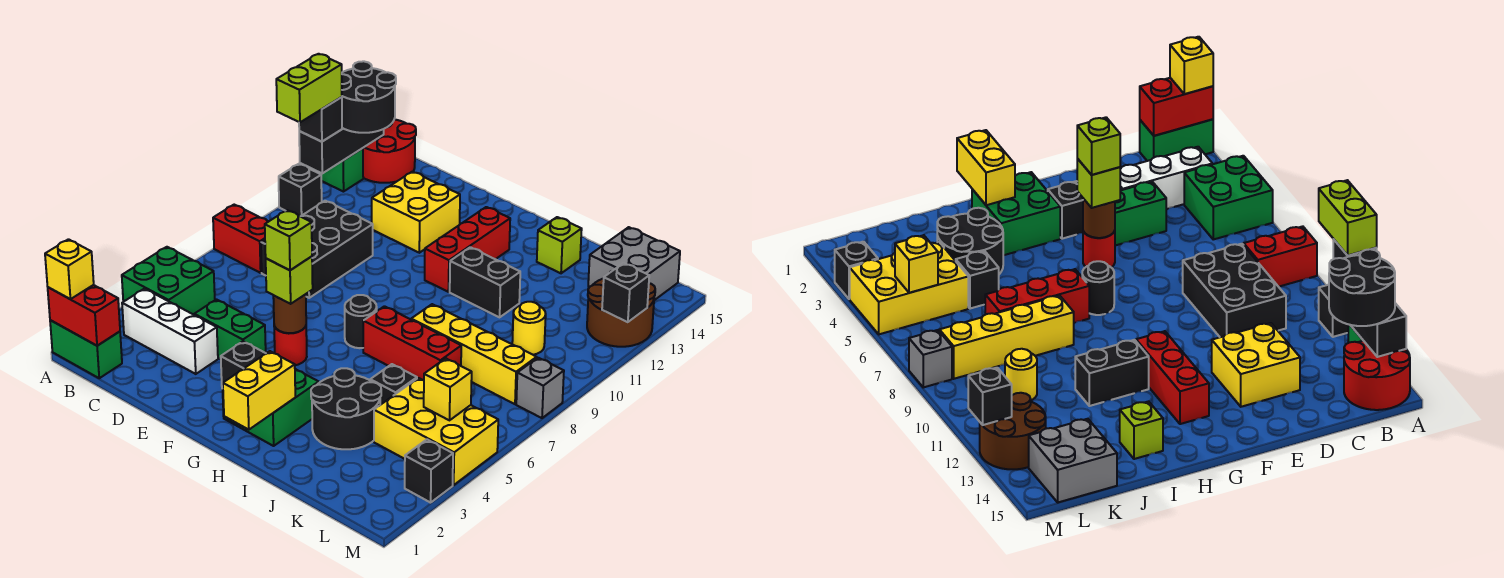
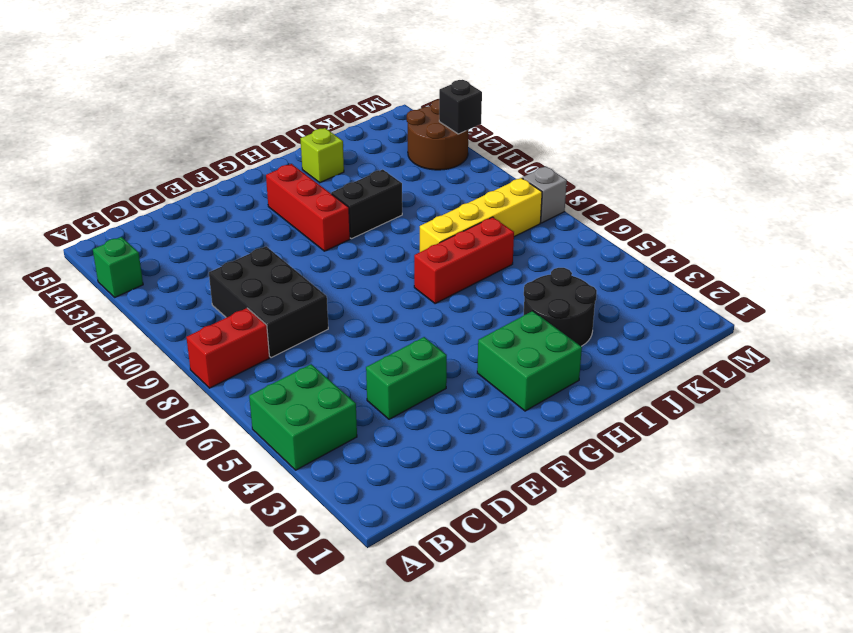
none -> green 1x2 brick [50,320,122,378]
none -> black 1x1 brick [279,164,322,216]
none -> red 2x2 round brick [363,119,416,183]
none -> white 1x3 brick [122,289,218,374]

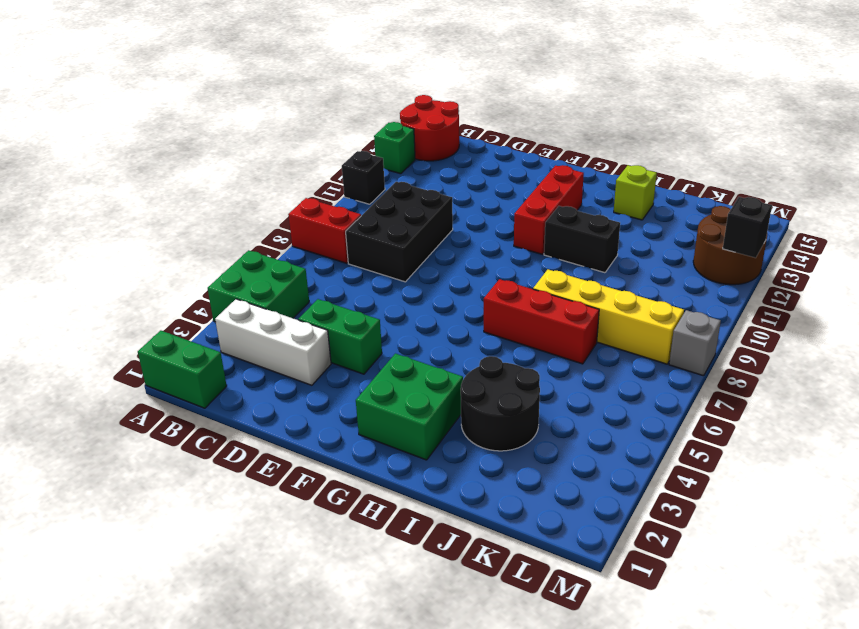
none -> yellow 2x2 brick [372,172,460,253]
none -> black 1x1 brick [221,341,266,386]
none -> red 1x1 round brick [274,326,307,365]
none -> black 1x1 round brick [345,295,377,348]

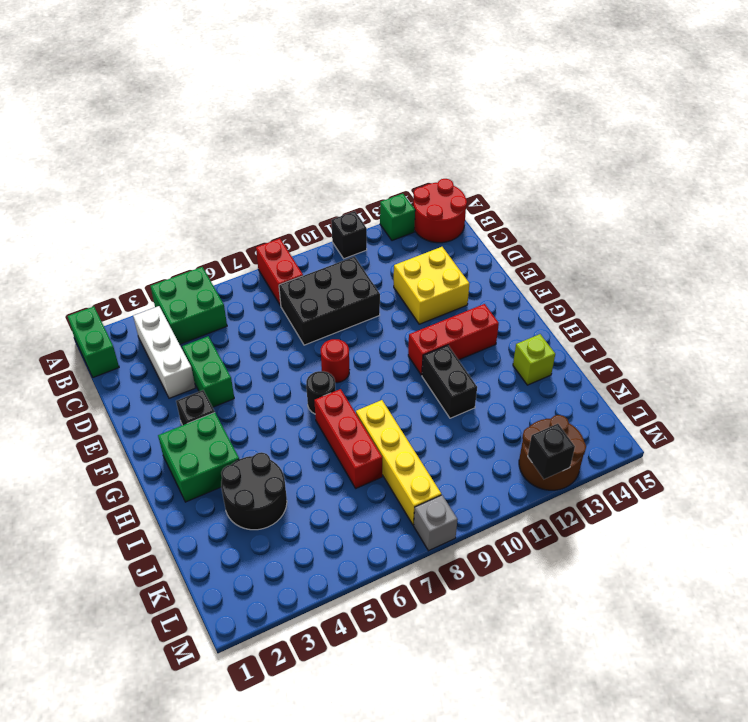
red 1x1 round brick [321,339,349,383] -> red 1x1 round brick moved to [274,326,307,365]
none -> black 1x1 brick [370,364,417,405]
none -> yellow 2x3 brick [374,378,498,485]
none -> yellow 1x1 round brick [512,302,546,355]
none -> grey 2x2 brick [588,227,680,300]

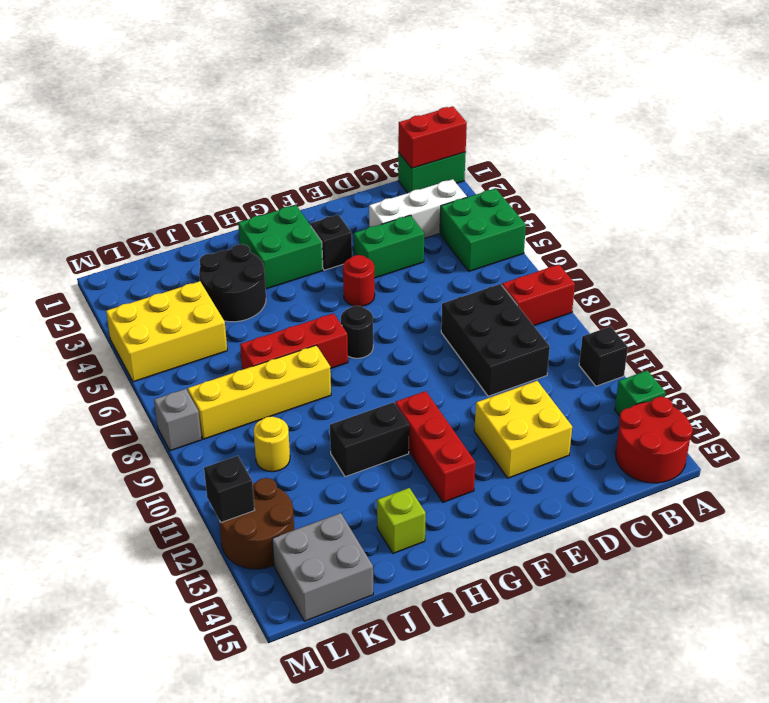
none -> black 1x1 brick [370,364,417,405]
none -> black 1x1 brick [405,440,453,503]
none -> black 1x3 brick [299,128,384,173]
none -> brown 1x1 round brick [273,294,306,333]

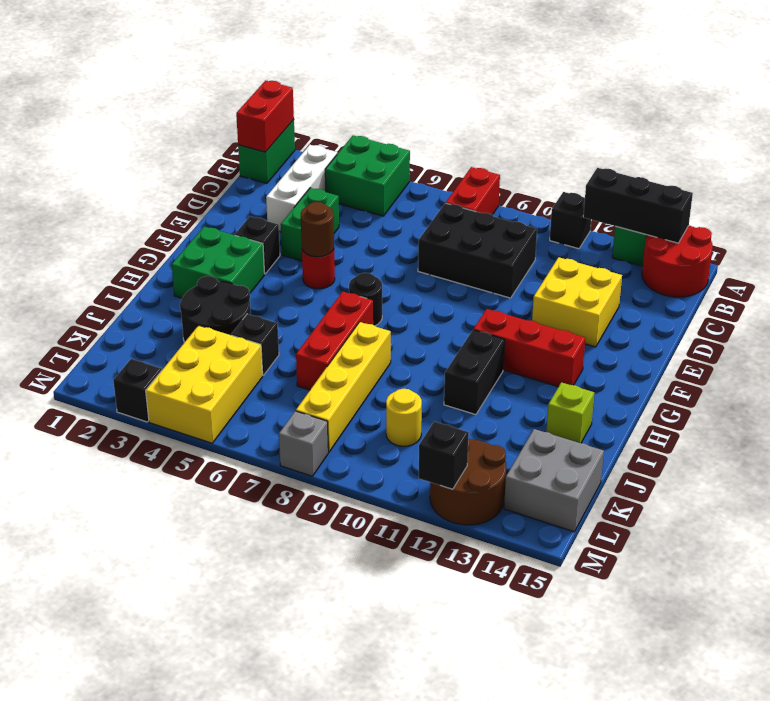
none -> yellow 1x2 brick [223,351,295,430]
none -> yellow 1x1 brick [424,358,472,420]
none -> yellow 1x1 brick [45,239,94,299]
none -> black 1x1 brick [299,97,342,142]

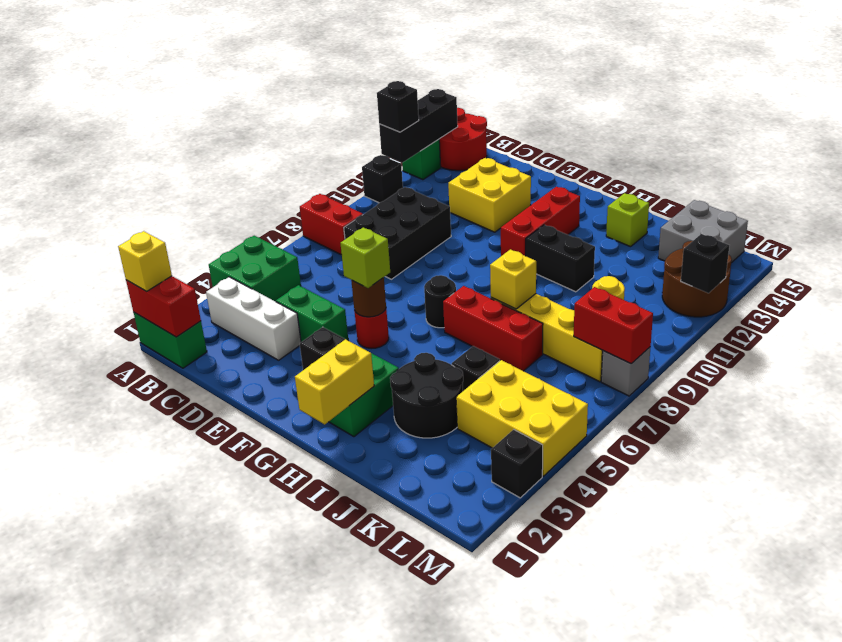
yellow 1x1 brick [490,249,536,309] -> yellow 1x1 brick moved to [424,358,472,420]
red 1x2 brick [574,287,653,364] -> none
none -> black 2x2 round brick [342,61,396,133]
none -> lime 1x2 brick [276,54,342,122]
none -> lime 1x1 brick [265,210,312,270]

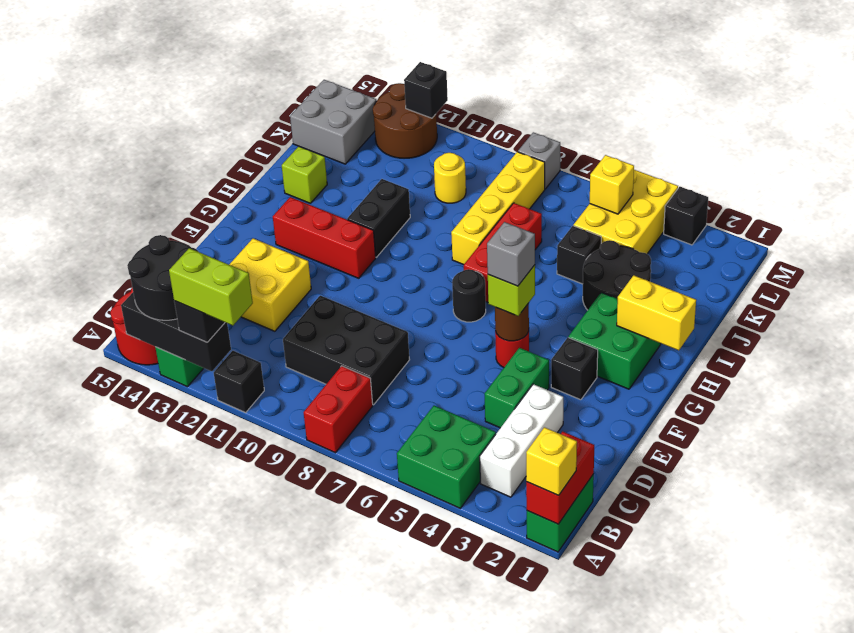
grey 1x1 brick [487,222,535,286] -> lime 1x1 brick [265,210,312,270]

